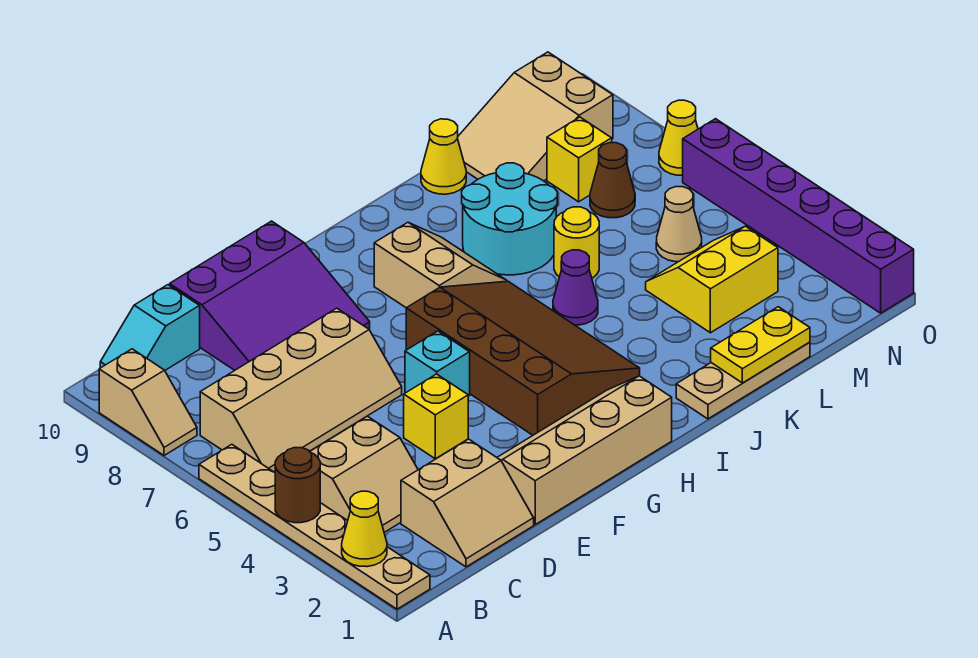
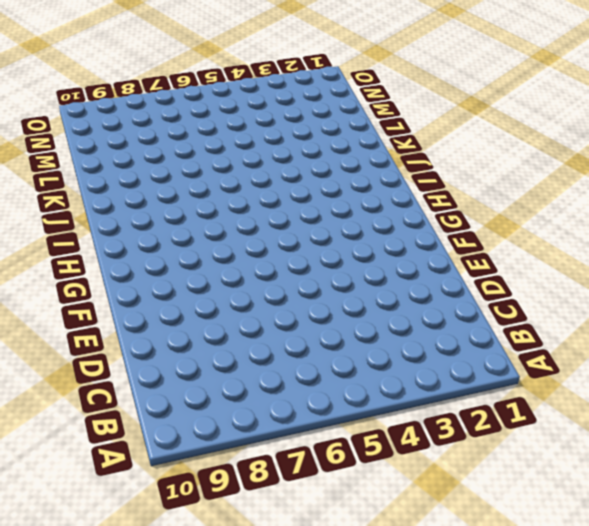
none -> tan 1x6 plate [199,444,430,609]
none -> tan 1x2 slope [99,349,197,455]
none -> tan 2x2 slope [310,416,418,532]

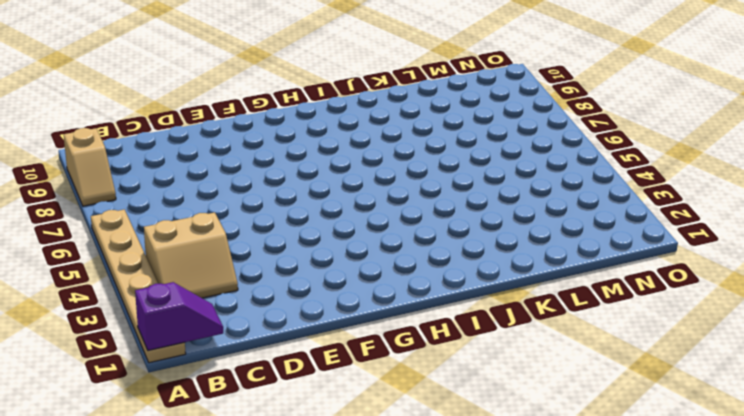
purple 1x2 slope [135,282,223,351] -> none
none -> tan 2x4 slope [200,308,402,472]
none -> cyan 1x2 slope [100,285,200,370]
none -> tan 2x2 slope [401,439,534,567]

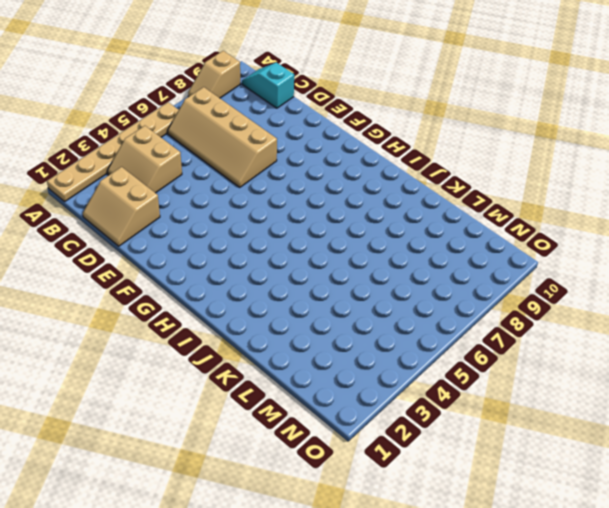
none -> purple 3x3 slope [170,221,370,370]
none -> tan 2x4 slope [497,376,672,524]
none -> yellow 1x1 brick [404,374,468,459]

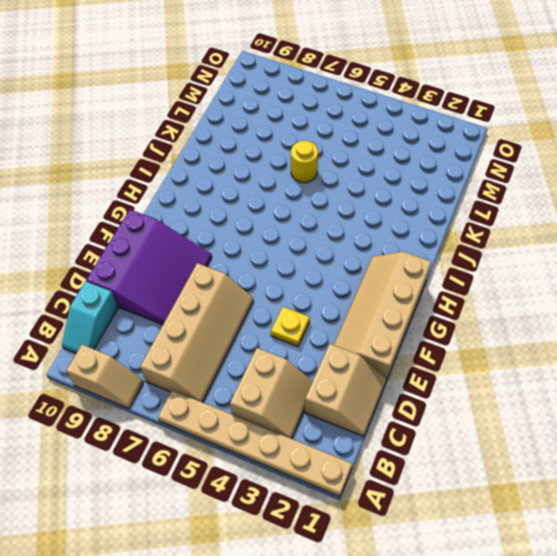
yellow 1x1 plate [271,307,310,346] -> yellow 1x1 brick [404,374,468,459]
none -> cyan 1x1 brick [405,331,470,396]
none -> brown 3x4 slope [406,281,640,435]
none -> tan 2x2 slope [374,222,507,308]

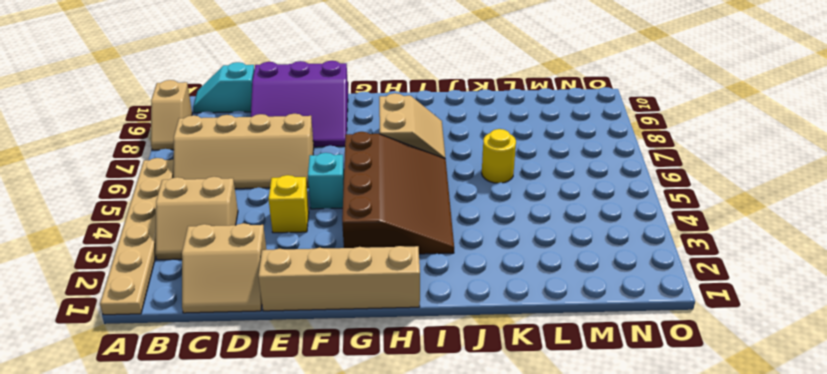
none -> tan 1x3 plate [676,342,810,419]
none -> purple 1x1 cone [553,250,598,325]
none -> cyan 2x2 round brick [462,163,557,275]

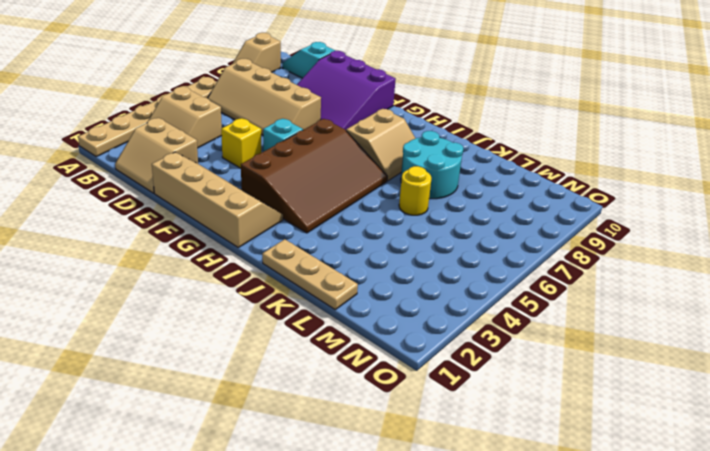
none -> purple 1x1 cone [553,250,598,325]
none -> yellow 1x1 cone [421,119,466,194]
none -> yellow 2x2 slope [646,226,778,333]

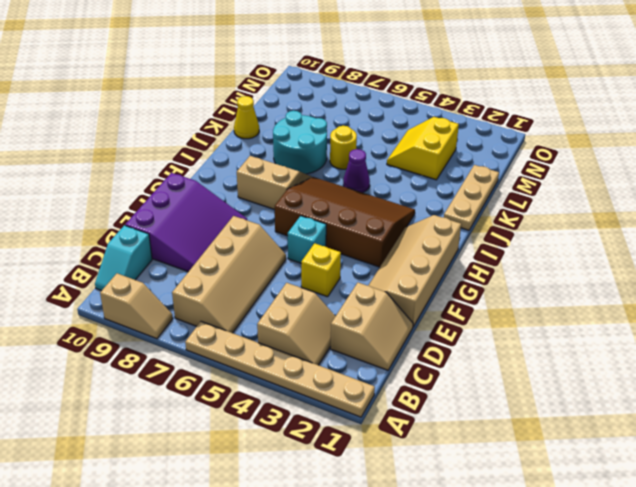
none -> tan 2x3 slope [457,52,613,181]
none -> tan 1x1 cone [656,187,702,262]
none -> brown 1x1 cone [590,143,635,218]

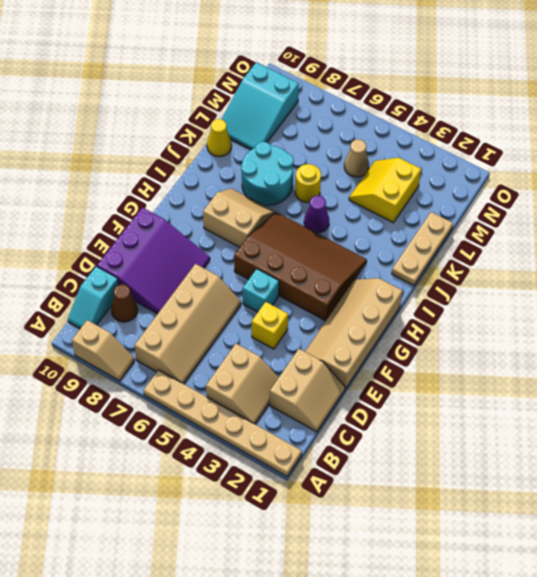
brown 1x1 cone [111,284,138,322] -> brown 1x1 cone moved to [590,143,635,218]
cyan 2x3 slope [221,62,299,150] -> tan 2x3 slope [457,52,613,181]
none -> yellow 1x1 brick [547,117,612,202]
none -> purple 1x6 brick [683,119,914,313]
none -> yellow 1x1 cone [659,100,698,175]

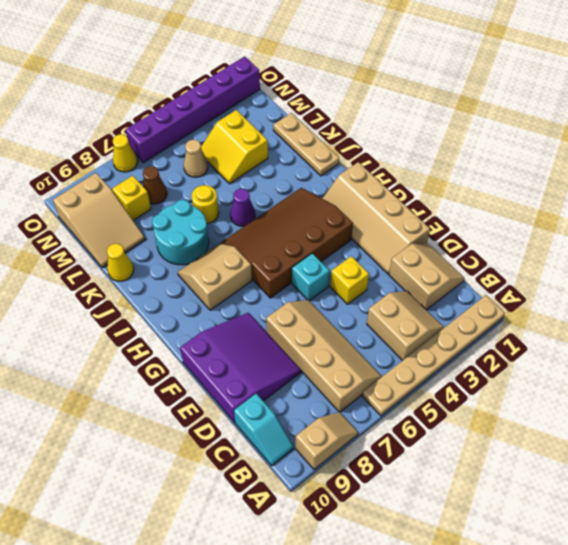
none -> yellow 1x1 cone [342,491,387,567]
none -> brown 1x1 round brick [275,448,320,523]
none -> yellow 1x2 plate [711,307,810,383]

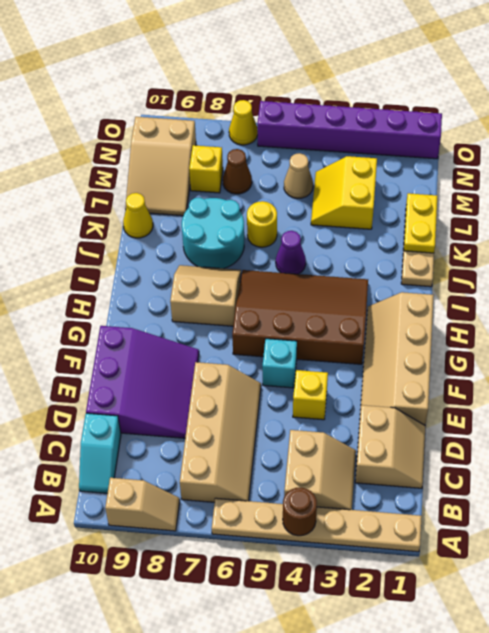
none -> yellow 1x1 cone [342,491,387,567]

